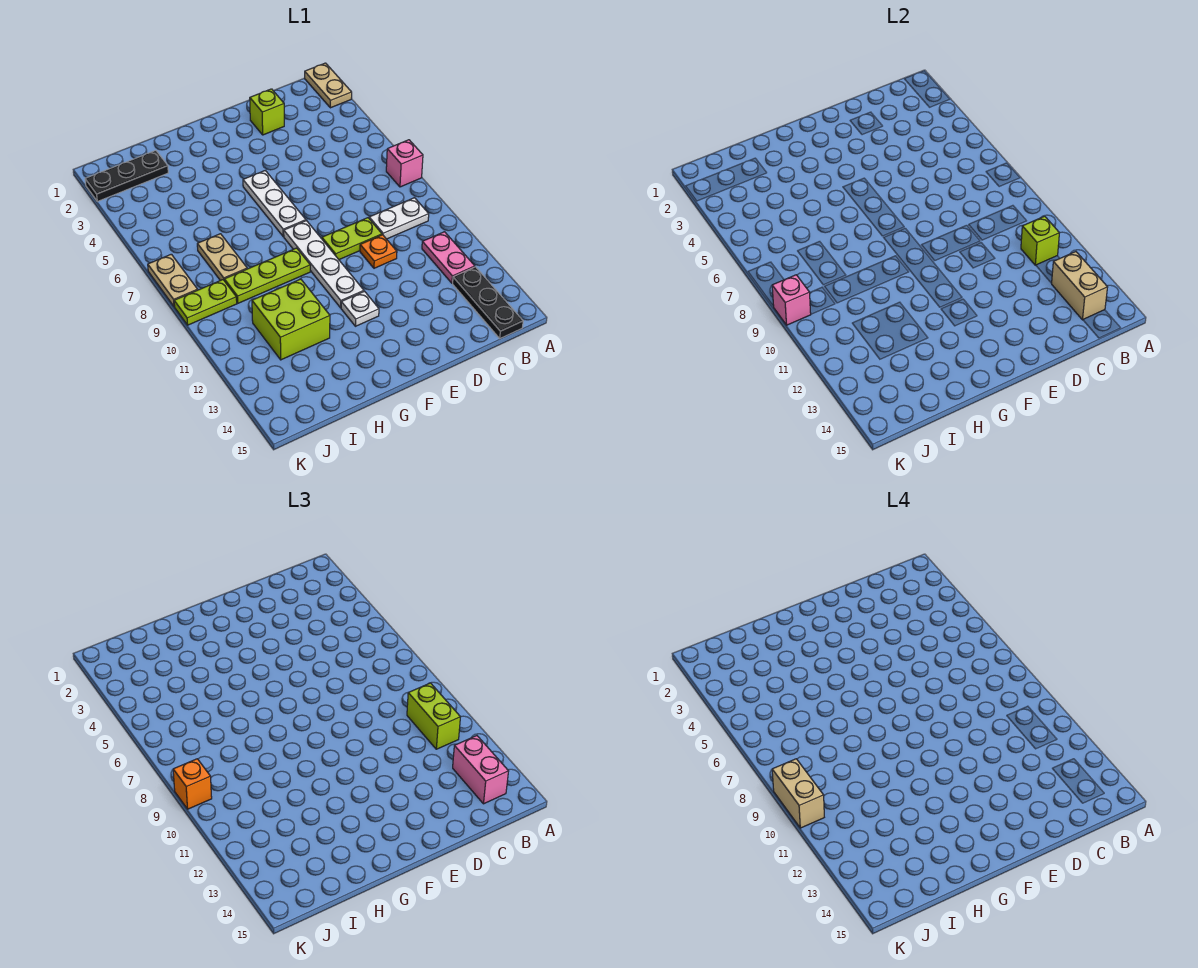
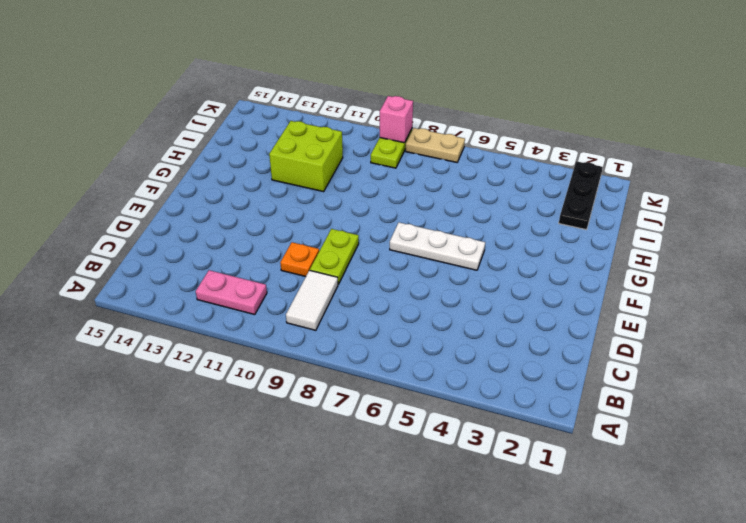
white 1x2 tile [286,270,338,330] -> white 1x2 plate [369,198,429,239]
none -> tan 1x2 plate [305,63,352,108]
none -> pink 1x1 brick [386,140,423,187]
none -> black 1x3 plate [453,267,523,338]

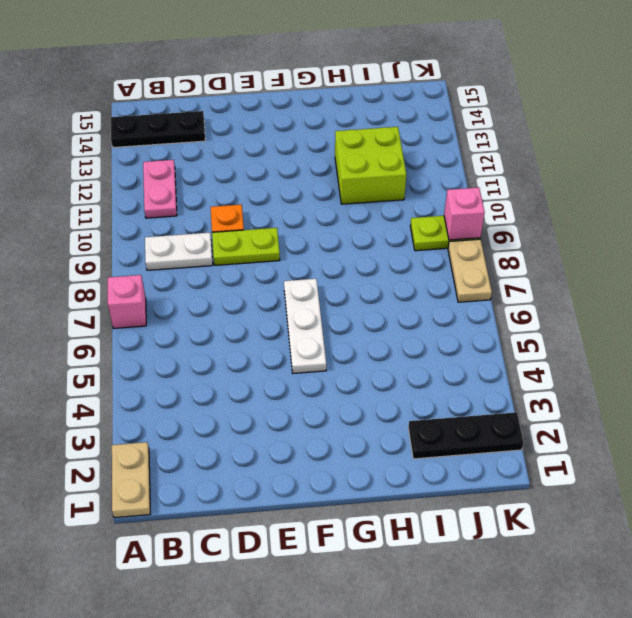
black 1x3 plate [111,111,205,147] -> black 1x3 plate turned to [453,267,523,338]
none -> lime 1x1 brick [250,89,284,135]
none -> white 1x4 plate [284,221,364,308]
none -> white 1x1 plate [341,291,379,326]

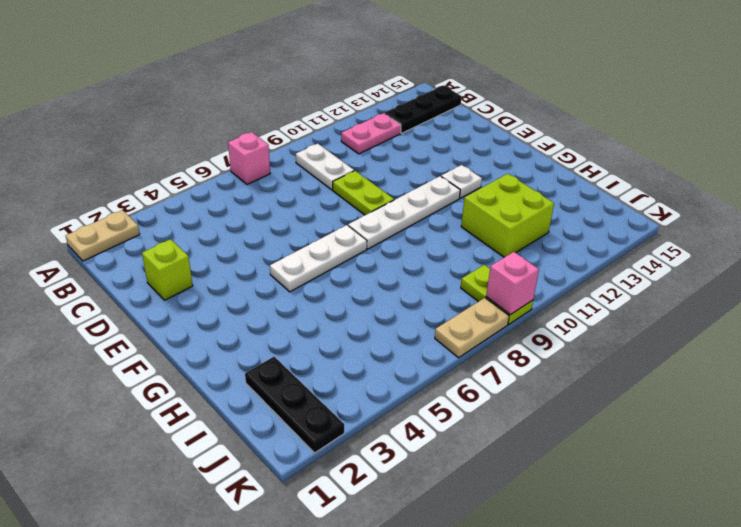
none -> orange 1x1 plate [360,235,397,268]
none -> lime 1x3 plate [224,248,310,303]
none -> tan 1x2 plate [197,234,247,281]

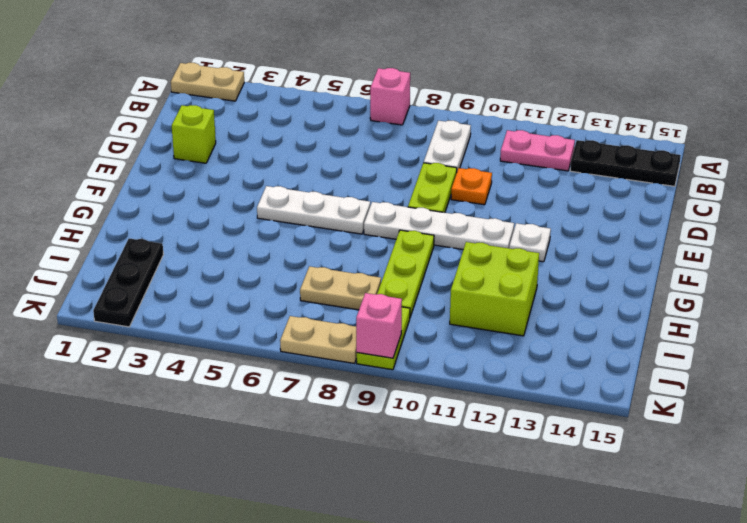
none -> lime 1x1 brick [1021,216,1059,265]
none -> tan 1x2 brick [1051,252,1108,320]
none -> lime 1x2 brick [407,683,460,749]

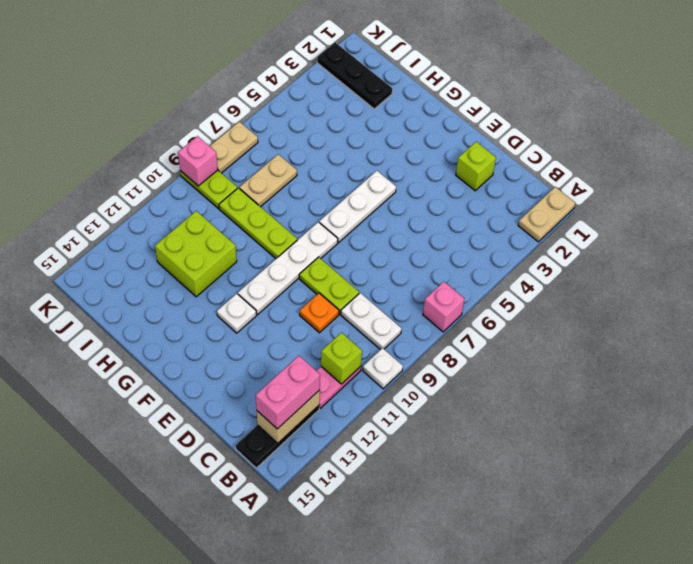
white 1x1 plate [363,348,403,389] -> none
none -> lime 1x2 brick [407,683,460,749]
none -> orange 1x1 brick [173,759,212,809]
none -> tan 1x2 brick [772,759,824,828]

